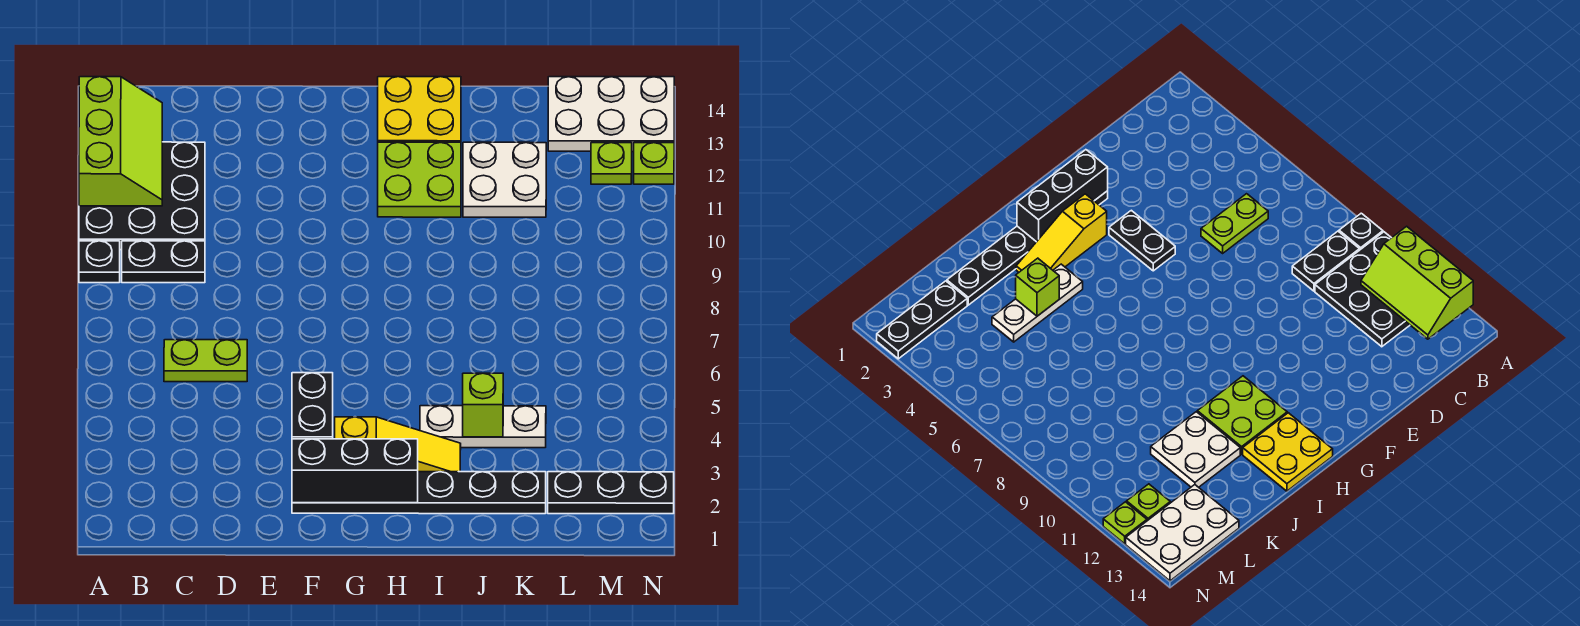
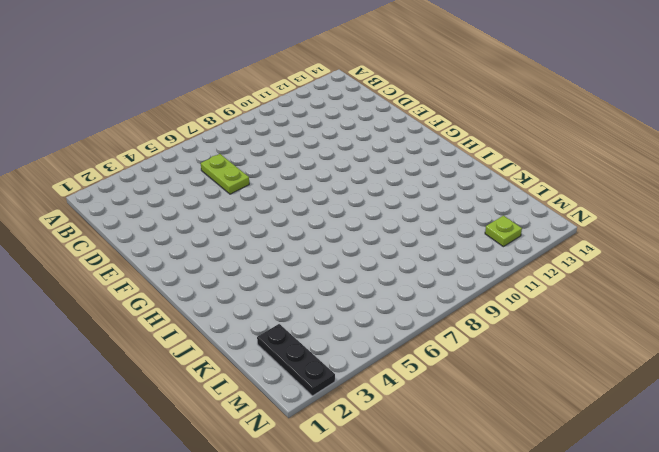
none -> black 1x1 plate [79,241,120,283]
none -> black 3x3 plate [79,142,205,250]
none -> black 1x2 plate [122,241,205,283]

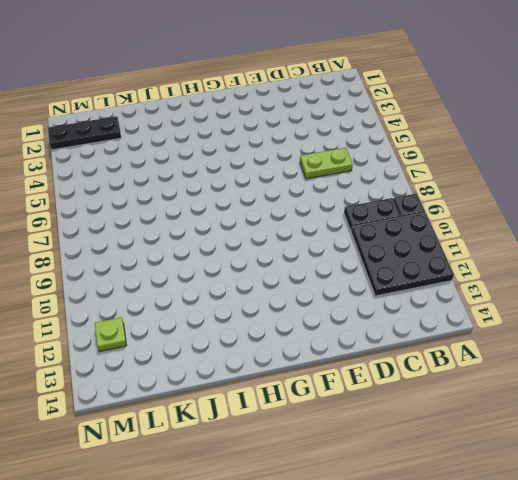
none -> black 1x6 plate [292,472,546,514]
none -> black 1x2 plate [292,373,333,439]
none -> yellow 1x3 slope [335,417,461,472]

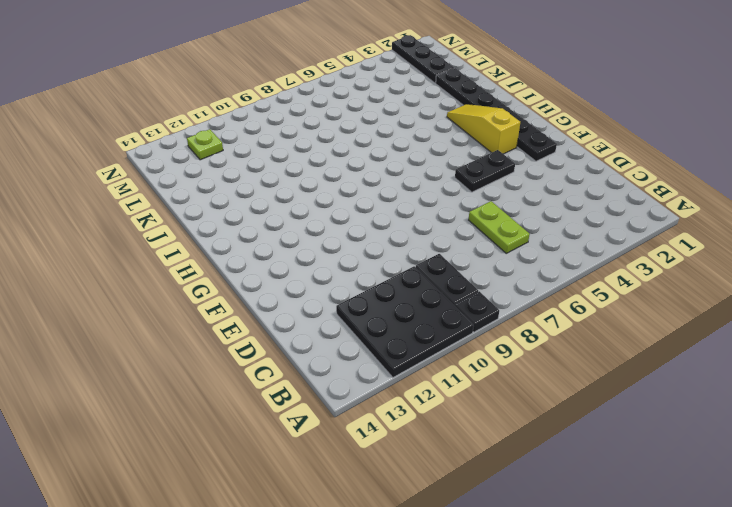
none -> lime 2x2 plate [378,142,461,217]
none -> yellow 2x2 plate [378,77,461,142]
none -> white 1x3 plate [420,406,546,448]

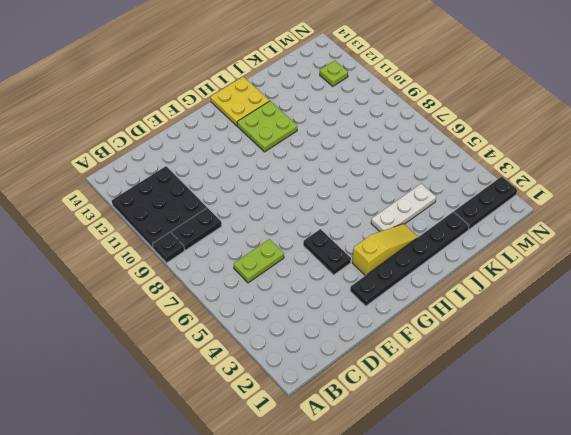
none -> white 2x2 plate [463,142,546,217]
none -> white 2x3 plate [548,77,674,152]
none -> lime 1x1 plate [634,143,674,184]

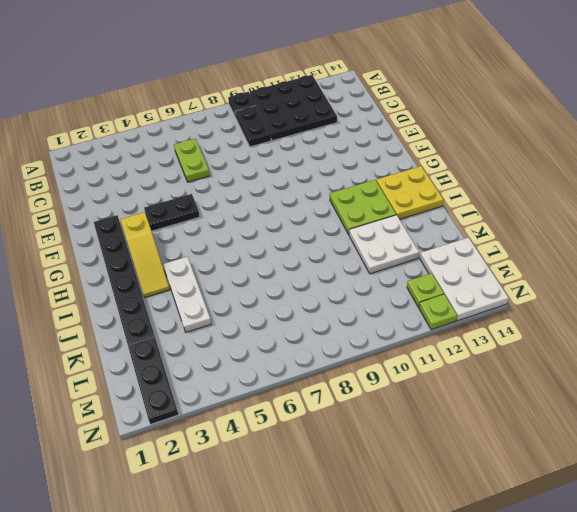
none -> lime 2x3 slope [79,77,162,206]
none -> black 1x3 brick [292,439,418,503]
none -> lime 1x1 brick [463,373,503,437]

